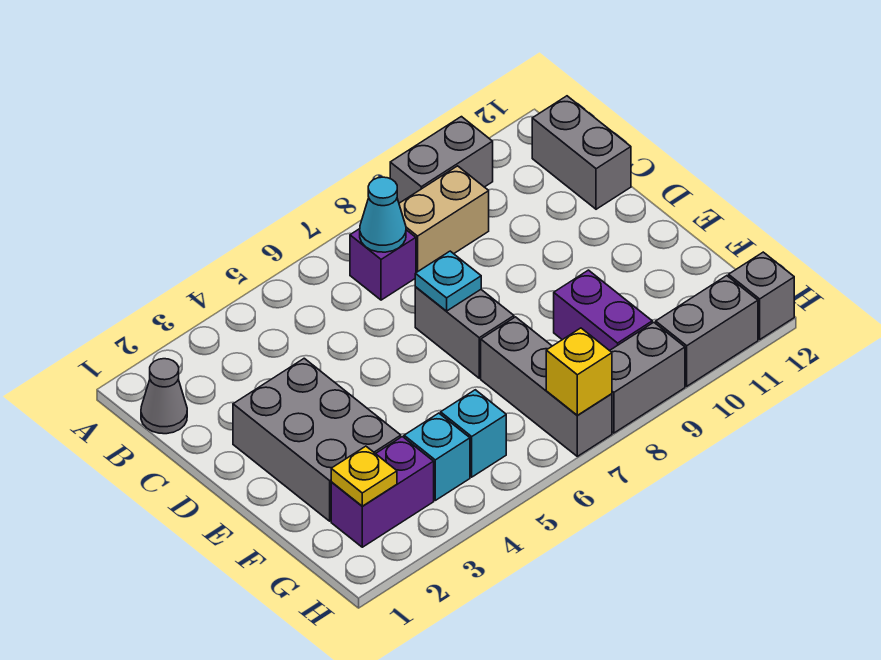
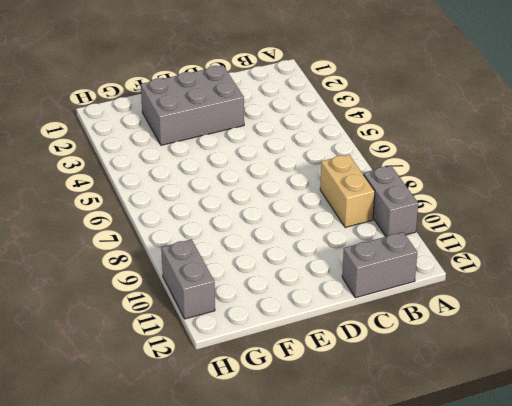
none -> grey 1x1 cone [141,359,187,434]
none -> purple 1x1 brick [350,229,416,300]
none -> grey 1x2 brick [415,287,514,378]

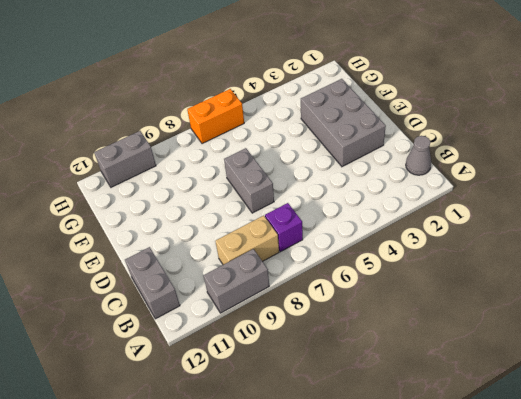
orange 1x2 brick [187,89,244,144] -> grey 1x3 brick [481,317,612,456]
none -> purple 1x2 brick [554,270,652,351]
none -> purple 1x2 brick [331,437,434,547]
none -> cyan 1x1 brick [404,413,470,500]

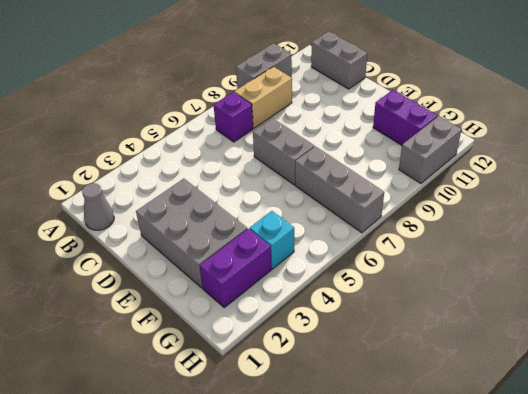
purple 1x2 brick [373,90,437,145] -> purple 1x2 brick moved to [554,270,652,351]
none -> cyan 1x1 brick [441,390,506,477]
none -> grey 1x2 brick [610,322,685,433]
none -> grey 1x1 brick [729,252,794,339]

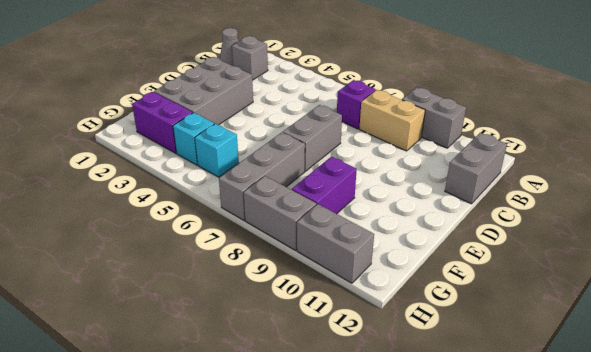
grey 1x1 brick [232,36,268,80] -> grey 1x1 brick moved to [729,252,794,339]
none -> cyan 1x1 cone [360,177,406,252]
none -> cyan 1x1 plate [415,251,481,311]
none -> yellow 1x1 plate [331,446,397,506]

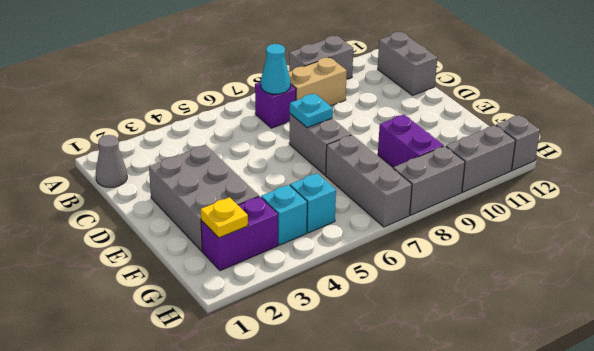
none -> yellow 1x1 brick [546,328,612,415]

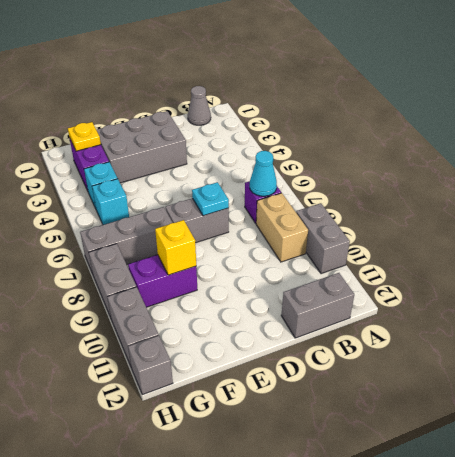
yellow 1x1 brick [155,220,196,275] -> yellow 1x1 brick moved to [546,328,612,415]

